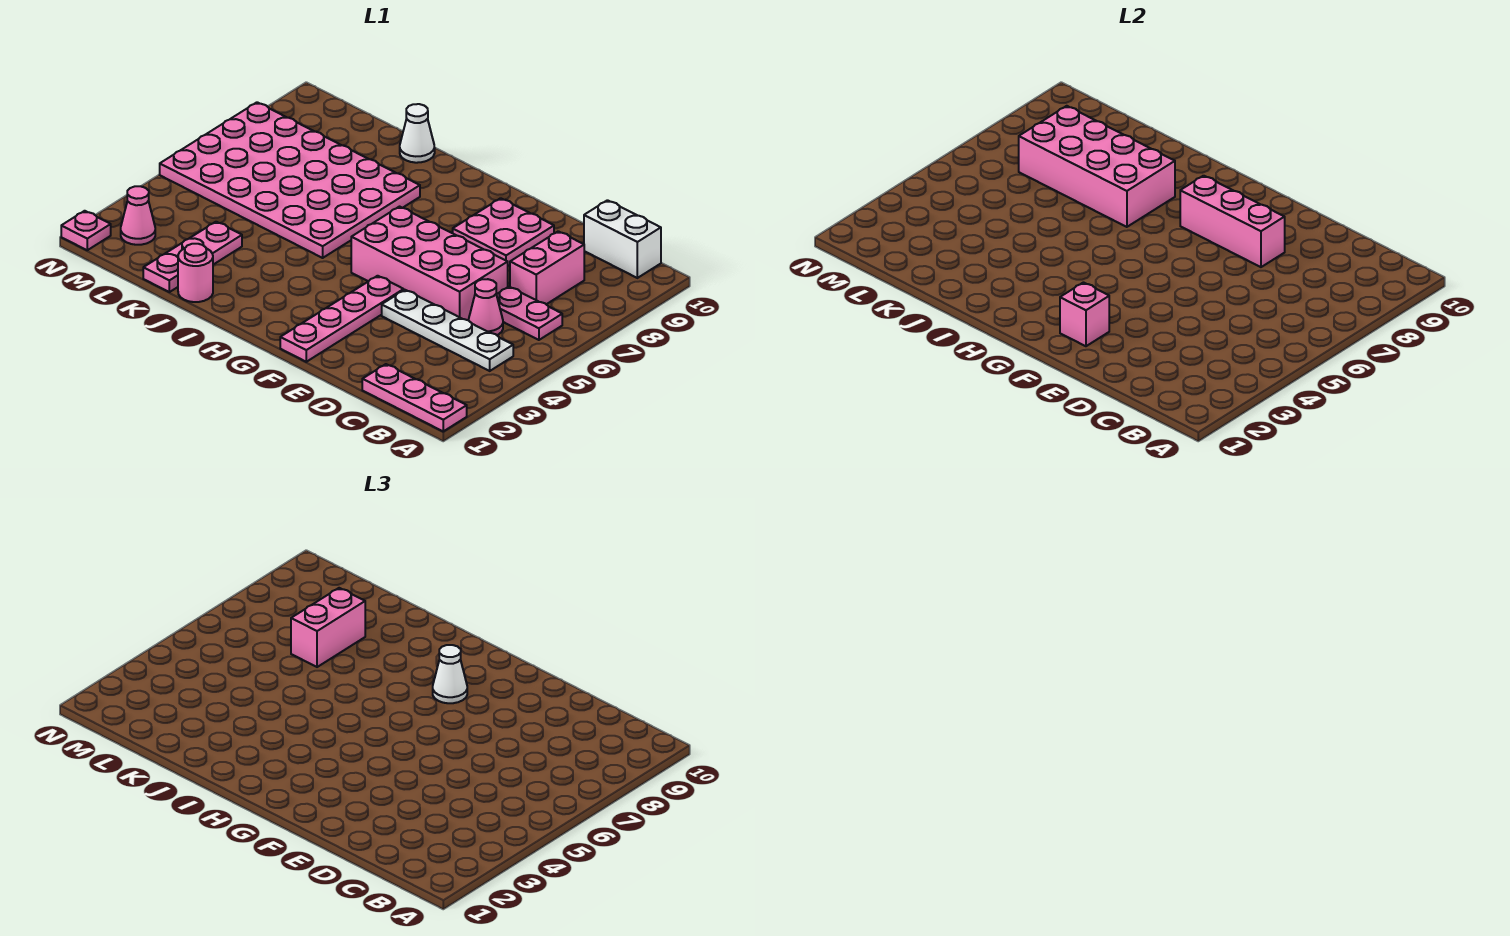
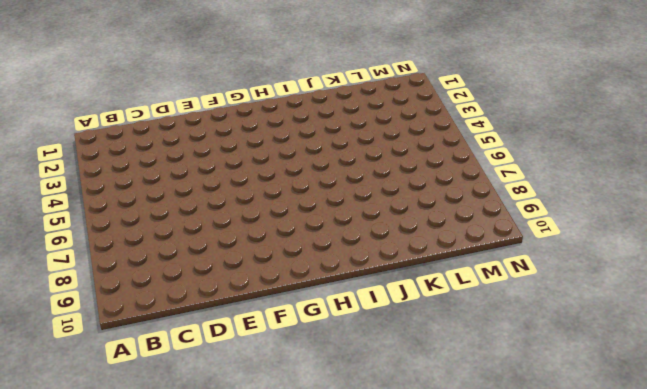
none -> pink 1x3 plate [362,364,467,431]
none -> white 1x4 plate [382,290,513,371]
none -> pink 1x2 plate [496,287,562,340]

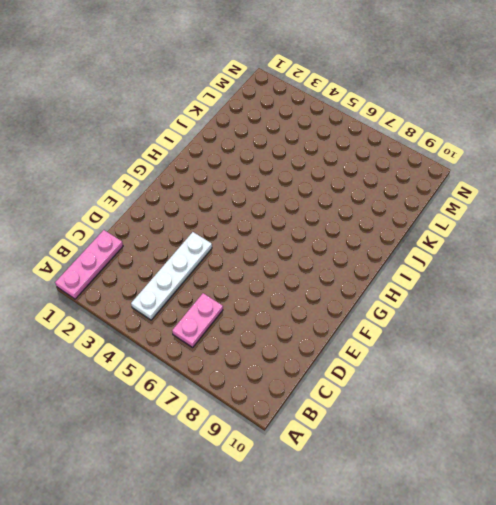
none -> white 1x2 brick [584,200,661,278]
none -> pink 1x1 cone [469,279,503,335]
none -> pink 1x2 brick [510,231,584,304]

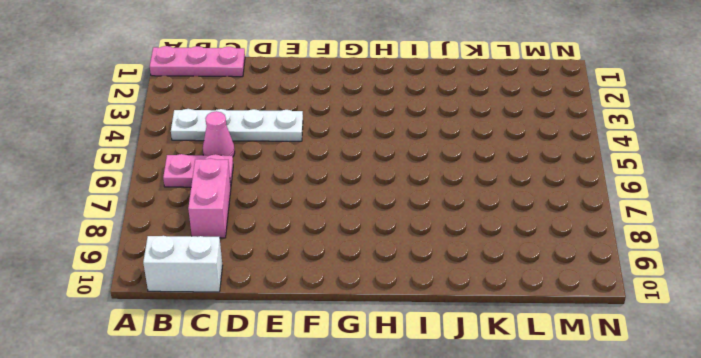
none -> pink 2x4 brick [351,207,508,320]
none -> pink 2x2 plate [453,198,554,266]
none -> pink 1x4 plate [280,276,404,362]

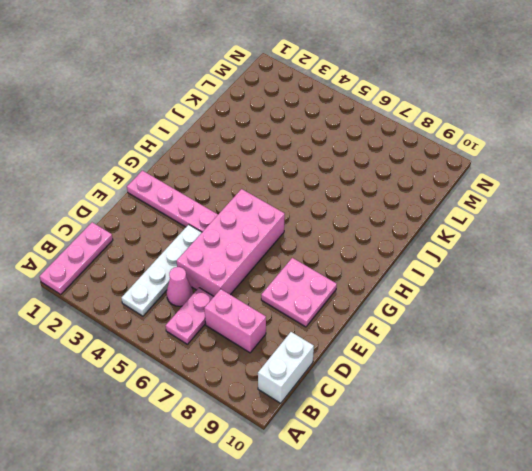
none -> pink 4x6 plate [160,102,420,258]
none -> pink 1x1 round brick [178,244,213,302]
none -> white 1x1 cone [400,104,435,163]

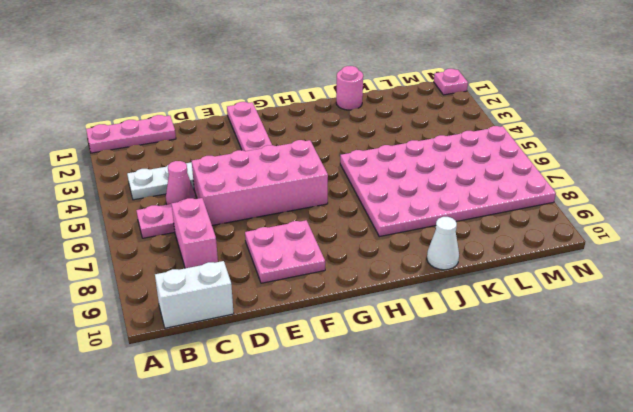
none -> pink 1x3 plate [143,222,242,292]
none -> pink 1x1 cone [121,186,155,245]
none -> pink 1x3 brick [1180,176,1285,267]

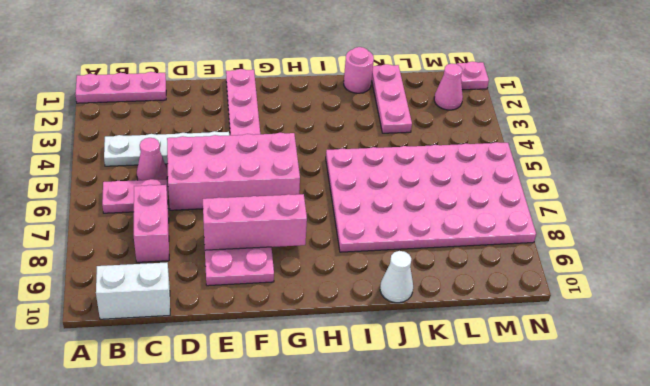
none -> pink 1x1 brick [1060,283,1109,346]
none -> pink 2x4 brick [1019,106,1175,227]
none -> white 1x1 cone [433,645,467,703]

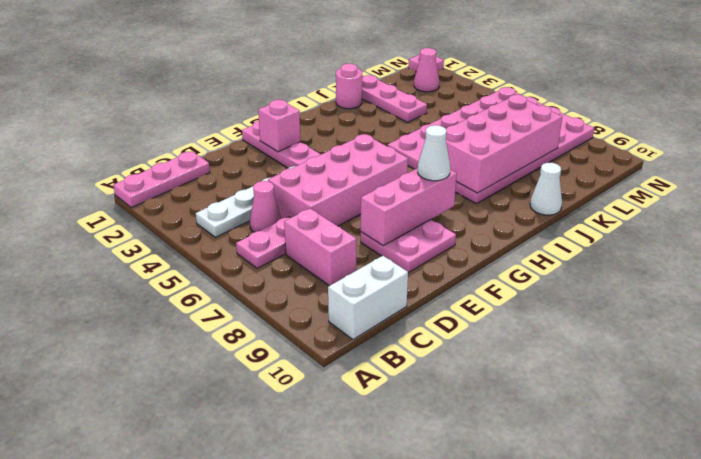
none -> pink 1x2 brick [291,588,365,667]

